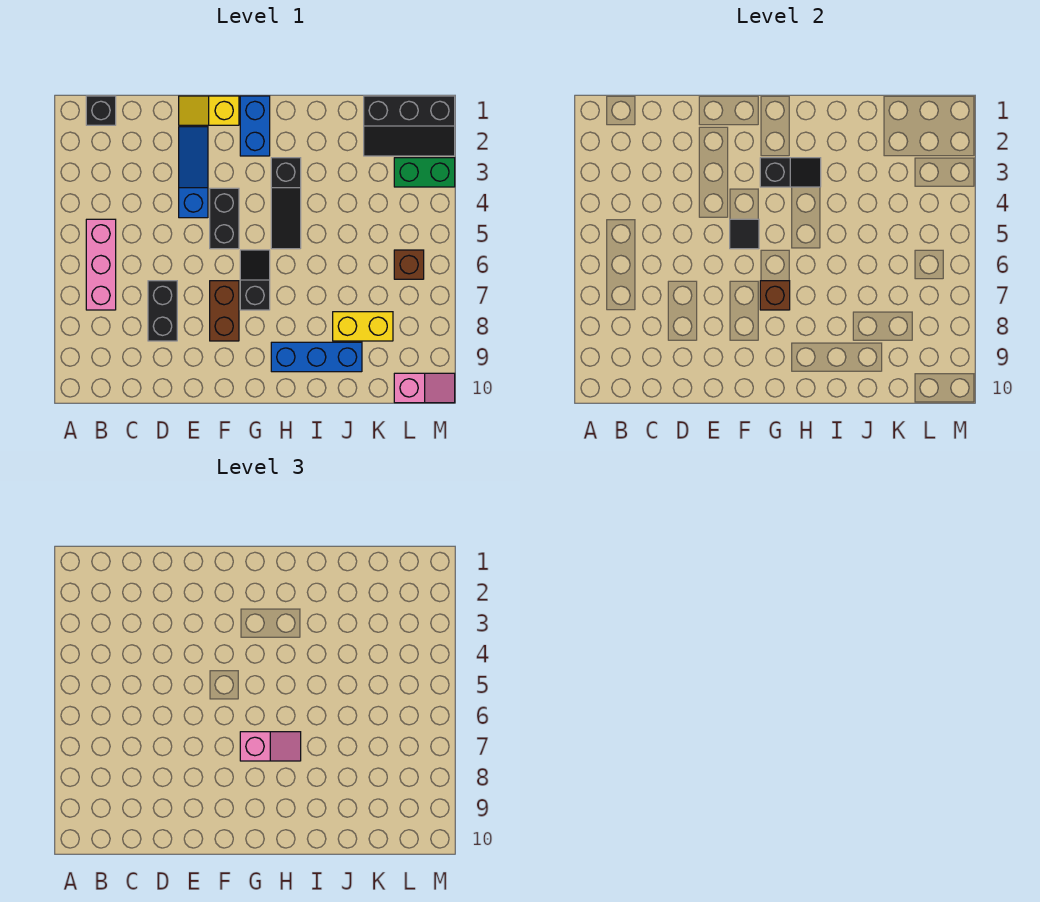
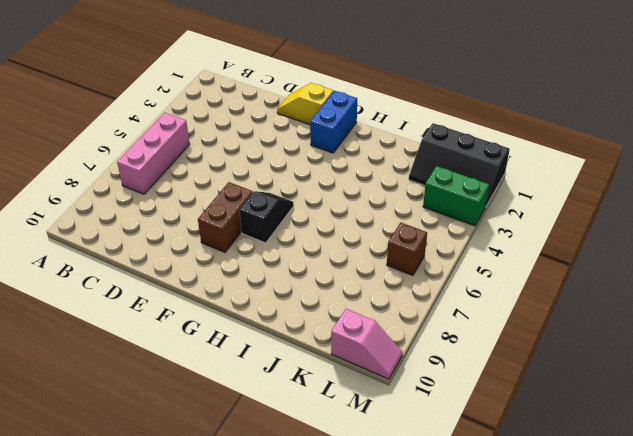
none -> black 1x1 brick [86,96,116,125]
none -> black 1x2 brick [148,281,177,341]
none -> blue 1x3 slope [179,127,208,218]

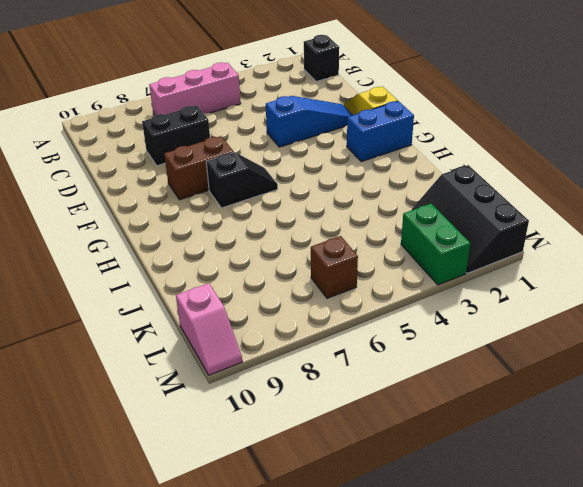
none -> black 1x2 brick [210,188,239,249]
none -> black 1x3 slope [271,158,301,249]
none -> blue 1x3 brick [271,342,362,372]

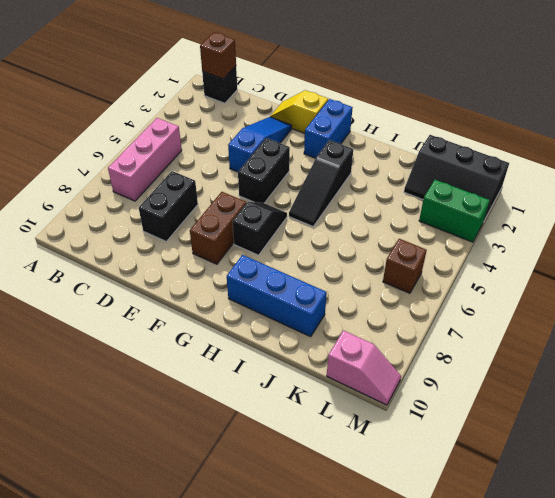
brown 1x1 brick [200,32,236,79] -> brown 1x1 brick moved to [760,281,790,310]
none -> yellow 1x2 brick [333,312,393,341]
none -> black 1x1 tile [730,219,759,249]
none -> black 1x2 slope [760,158,821,187]

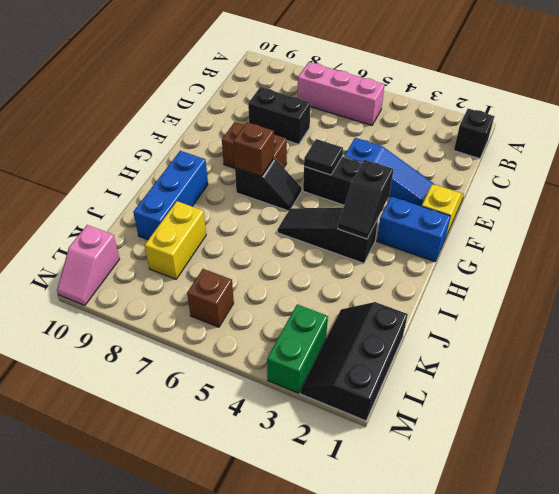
none -> pink 1x2 slope [240,732,301,761]

